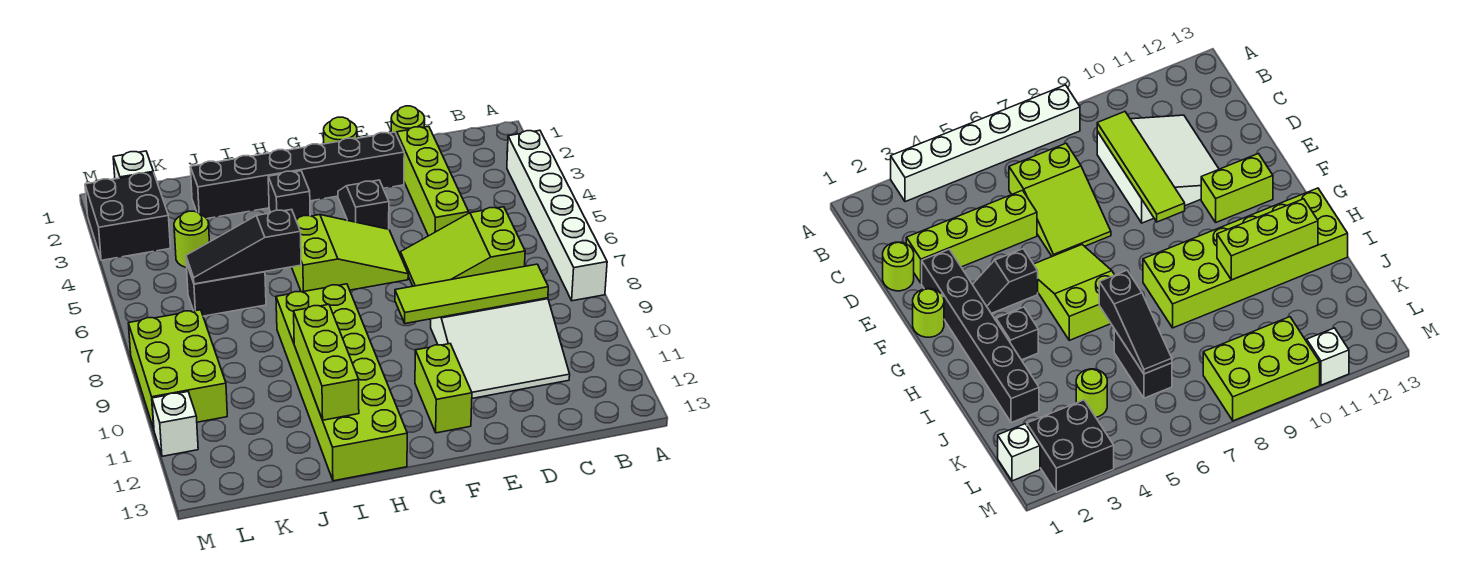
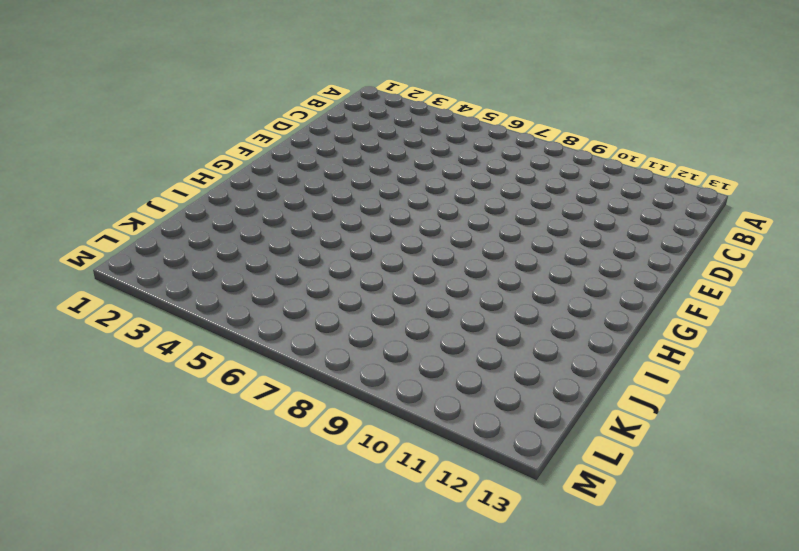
none -> white 1x6 brick [507,130,607,301]
none -> lime 2x3 slope [401,207,525,286]
none -> white 3x3 slope [431,298,570,398]

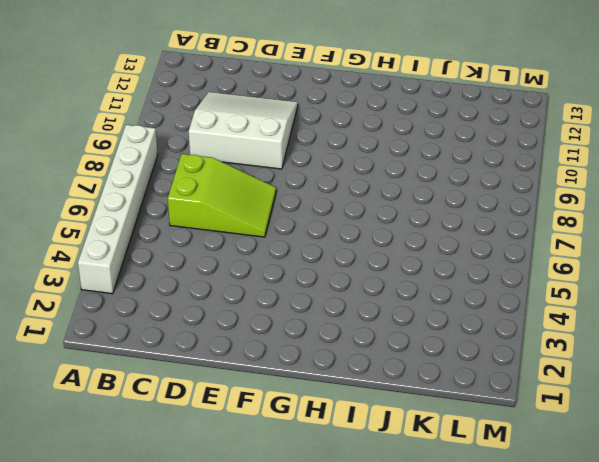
none -> lime 1x1 round brick [391,106,425,135]
none -> lime 1x4 brick [397,126,469,236]
none -> black 1x6 brick [190,132,404,219]

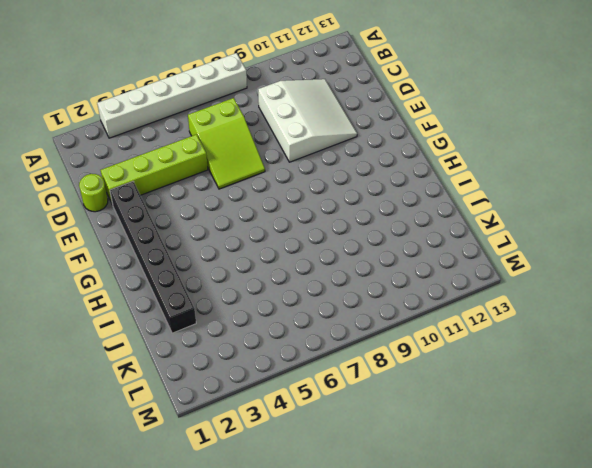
none -> lime 1x1 round brick [324,117,357,144]
none -> black 1x2 slope [338,180,389,229]
none -> lime 2x3 slope [292,215,408,292]

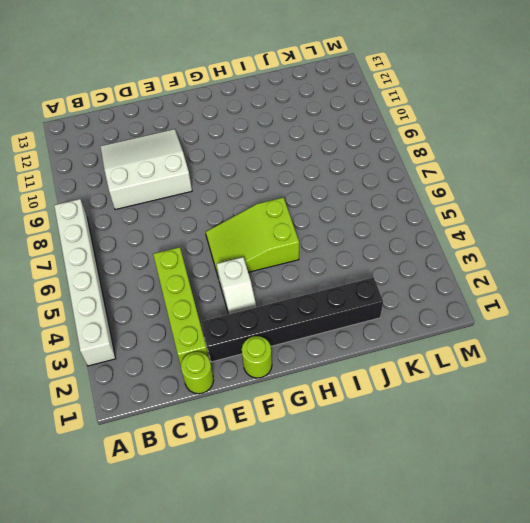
white 1x2 slope [217,257,257,314] -> black 1x2 slope [338,180,389,229]
none -> lime 2x3 slope [401,207,525,286]
none -> lime 1x2 brick [415,344,472,433]
none -> black 1x1 brick [268,171,310,219]

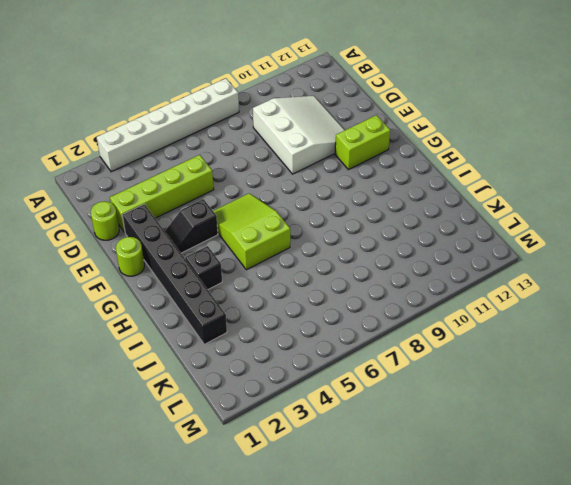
none -> lime 2x3 slope [401,207,525,286]
none -> lime 2x6 brick [276,284,407,481]
none -> black 1x2 brick [186,263,266,316]

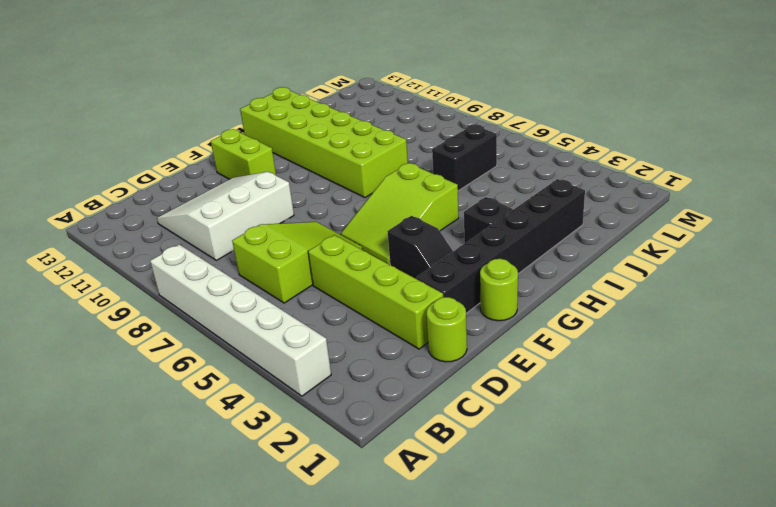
none -> lime 1x1 round brick [174,211,209,268]
none -> white 1x1 brick [113,151,153,179]
none -> black 2x2 brick [85,172,170,260]

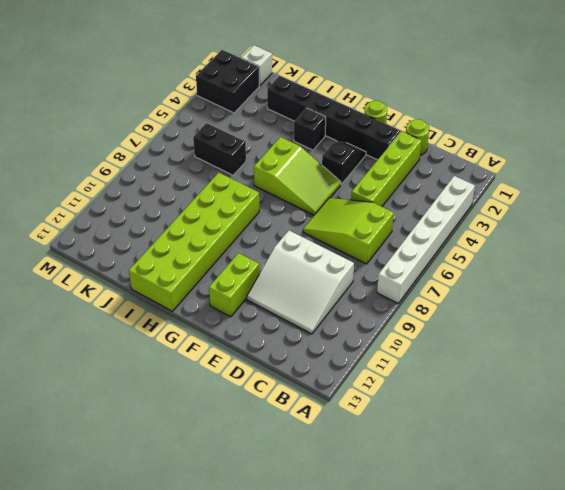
none -> lime 1x1 round brick [174,211,209,268]
none -> lime 2x3 brick [128,310,227,429]
none -> white 1x1 brick [152,392,198,456]

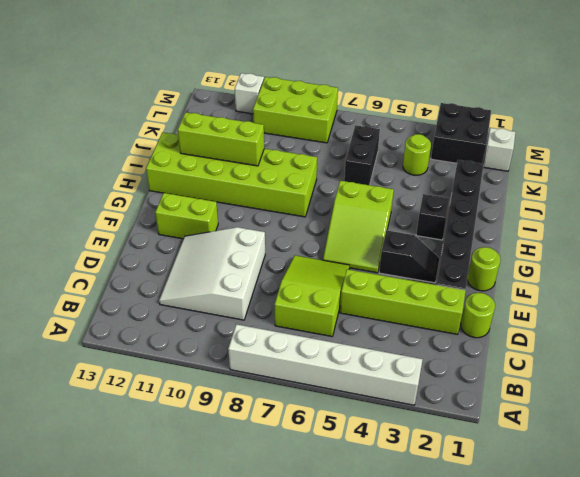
none -> lime 1x4 tile [395,264,548,324]
none -> black 1x3 slope [186,209,301,284]

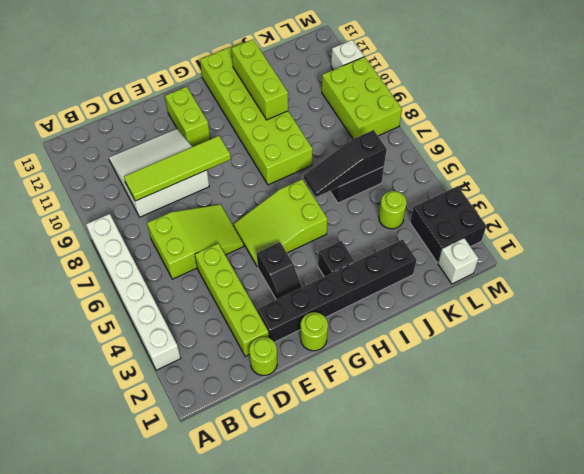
black 1x3 slope [304,130,387,197] -> black 1x3 slope turned to [186,209,301,284]

